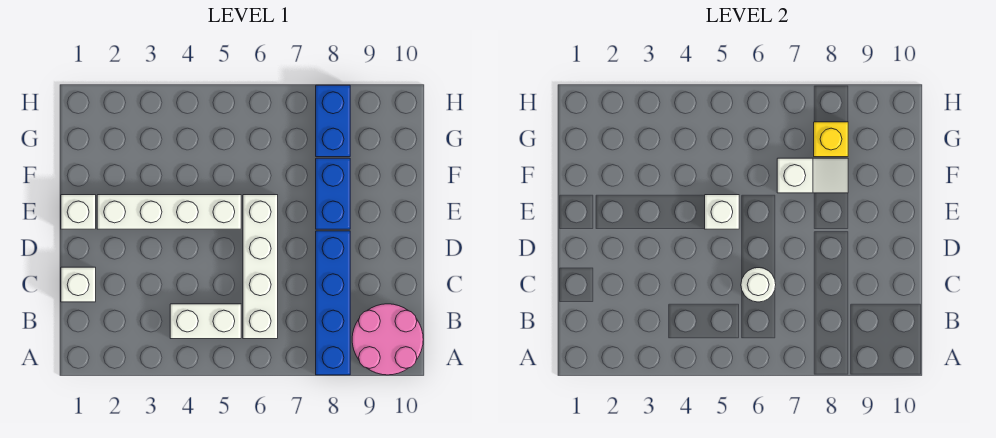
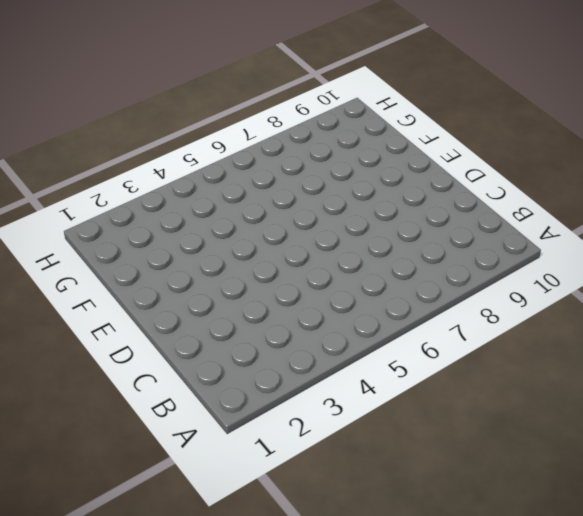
none -> blue 1x4 brick [316,231,350,375]
none -> pink 2x2 round brick [352,304,423,375]
none -> white 1x2 brick [170,304,241,339]

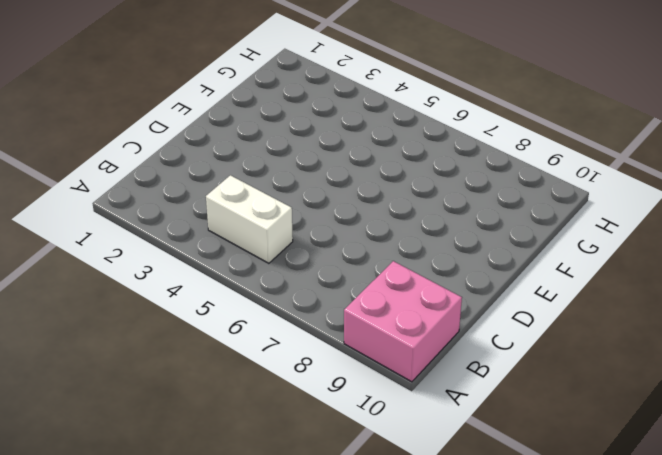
pink 2x2 brick [344,261,462,382] -> pink 2x2 round brick [352,304,423,375]
none -> blue 1x4 brick [316,231,350,375]
none -> white 1x4 brick [243,195,278,339]
none -> white 1x1 brick [61,267,96,302]

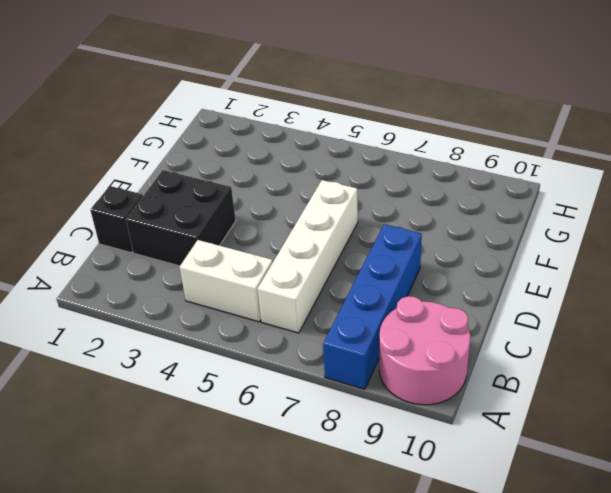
black 1x1 brick [90,186,143,253] -> white 1x1 brick [61,267,96,302]
black 2x2 brick [126,170,236,266] -> none
none -> white 1x1 brick [61,195,96,229]
none -> white 1x4 brick [97,195,241,229]
none -> blue 1x2 brick [316,158,350,229]

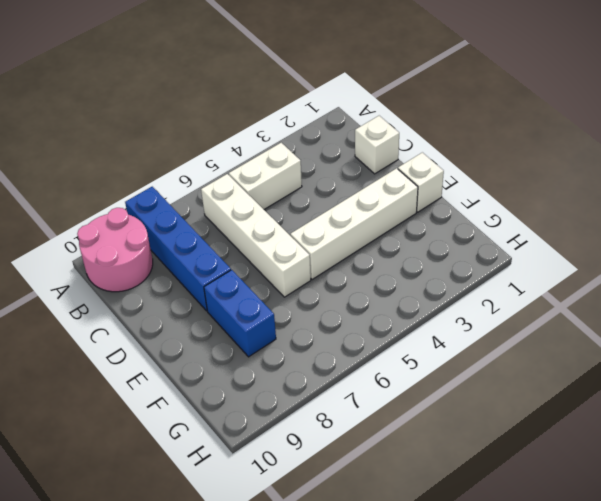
none -> blue 1x2 brick [316,85,350,157]
none -> white 1x1 round brick [741,268,776,302]
none -> white 1x1 brick [705,195,739,229]

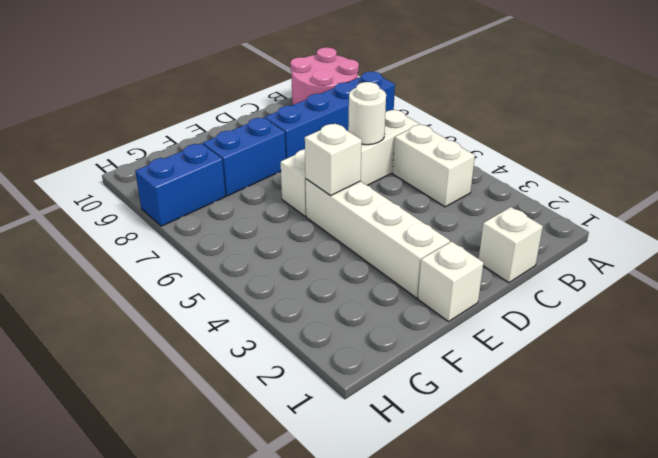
none -> white 1x2 slope [777,158,848,193]
none -> yellow 1x1 brick [814,122,848,157]

